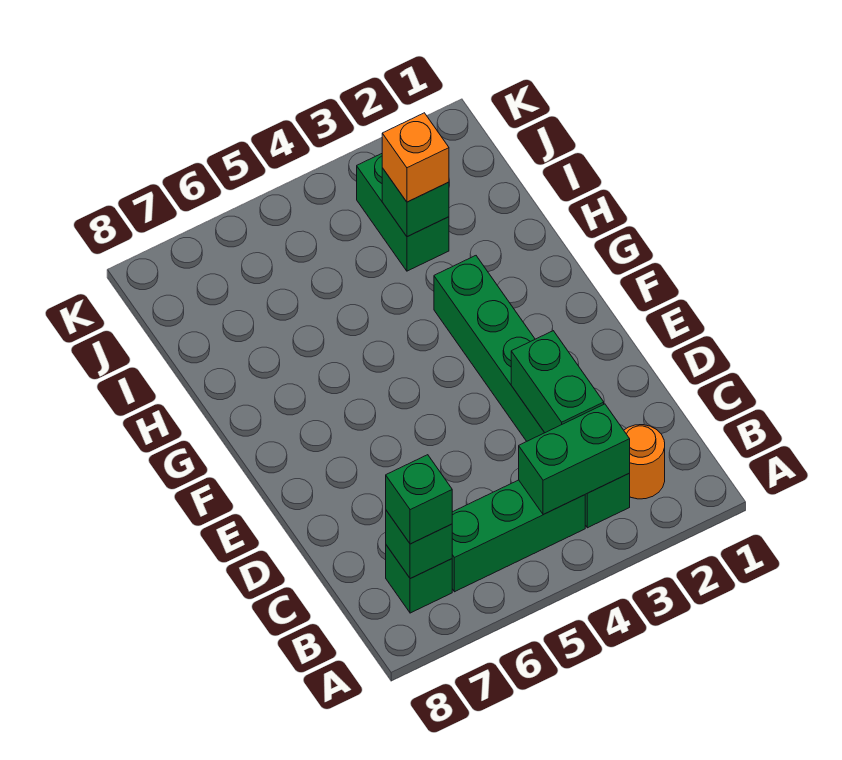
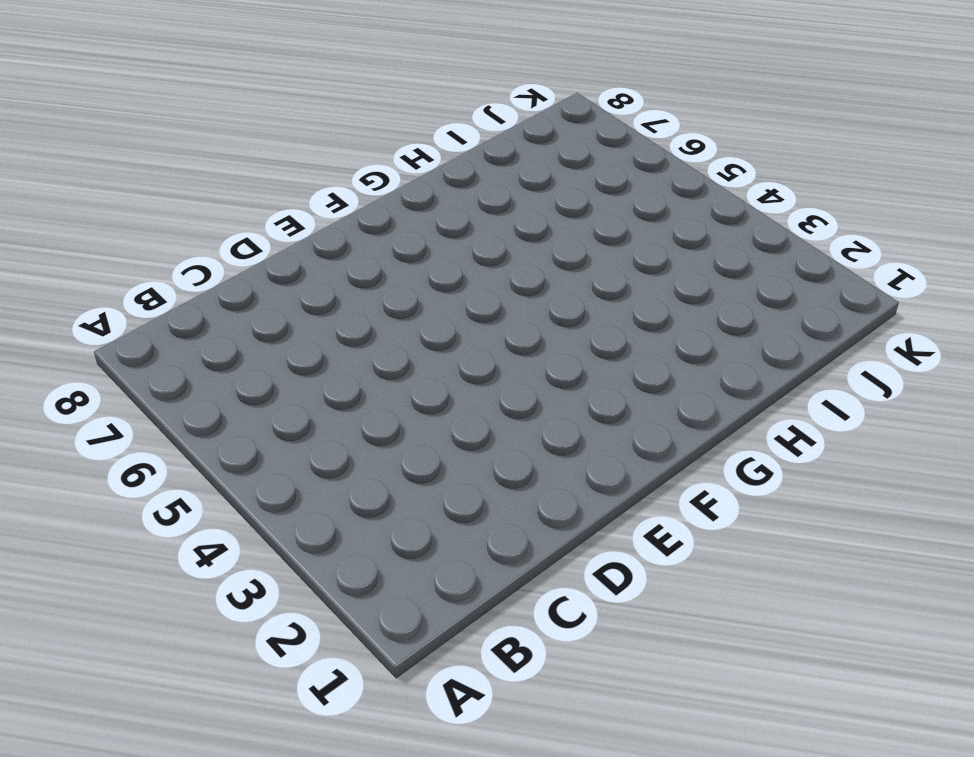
none -> orange 1x1 round brick [624,425,665,499]
none -> green 1x6 brick [434,256,630,528]

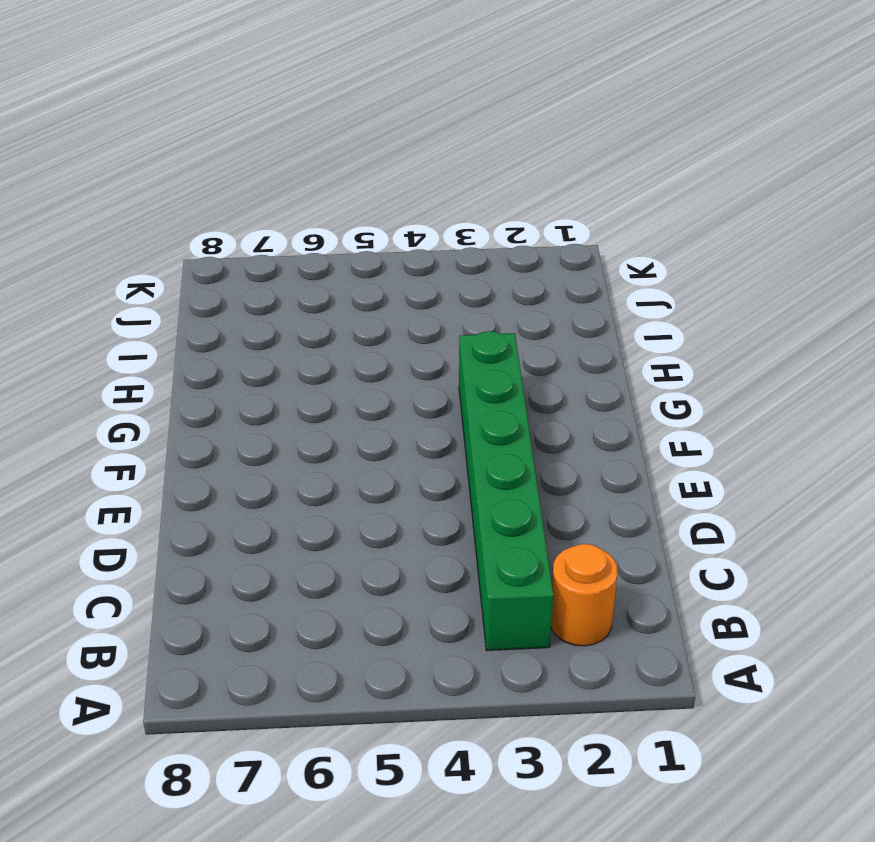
none -> green 1x3 brick [452,480,585,592]
none -> green 1x1 brick [386,545,452,613]

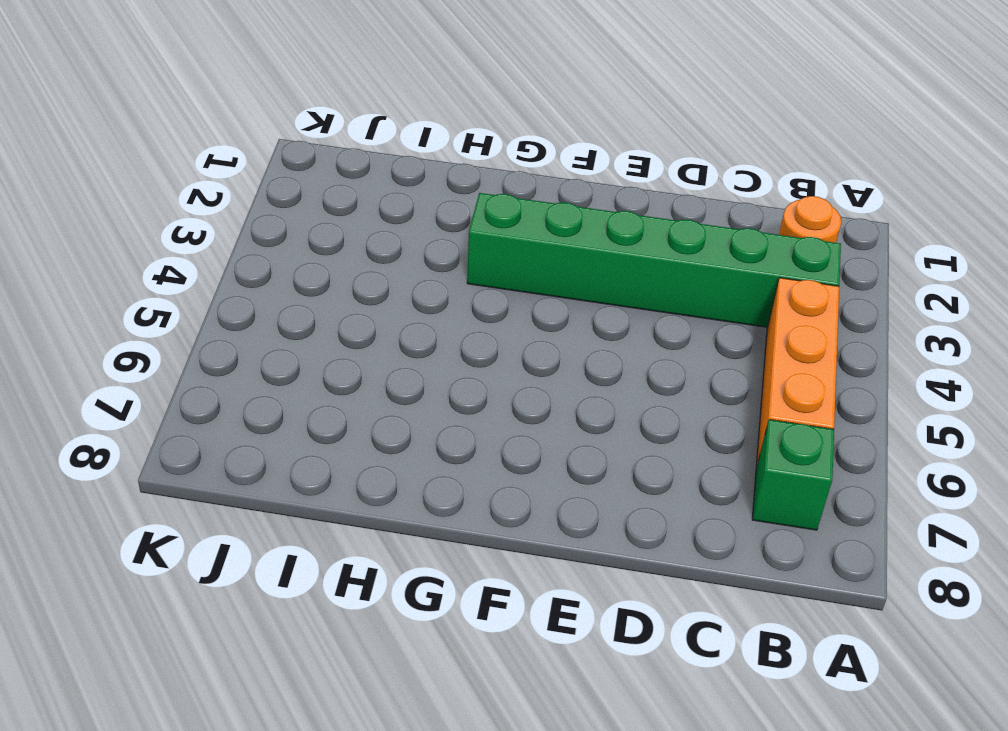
orange 1x3 brick [756,278,839,468] -> green 1x3 brick [452,480,585,592]
none -> green 1x2 brick [357,154,449,271]
none -> green 1x2 brick [519,404,630,515]

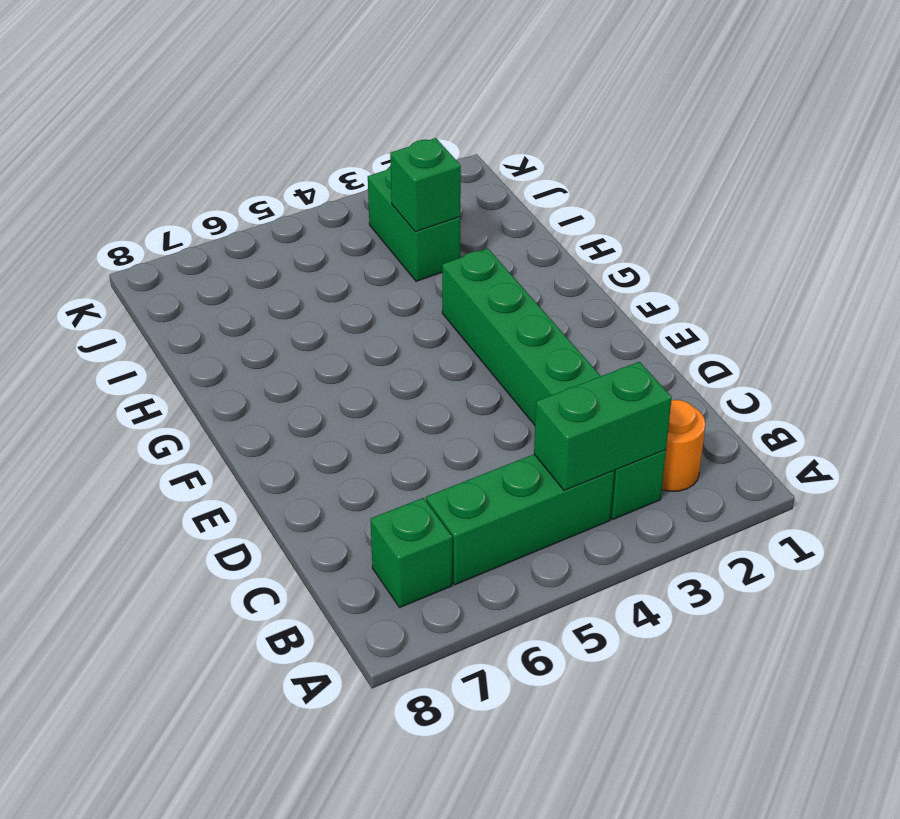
none -> green 1x1 brick [386,511,452,579]
none -> green 1x2 brick [511,331,604,433]

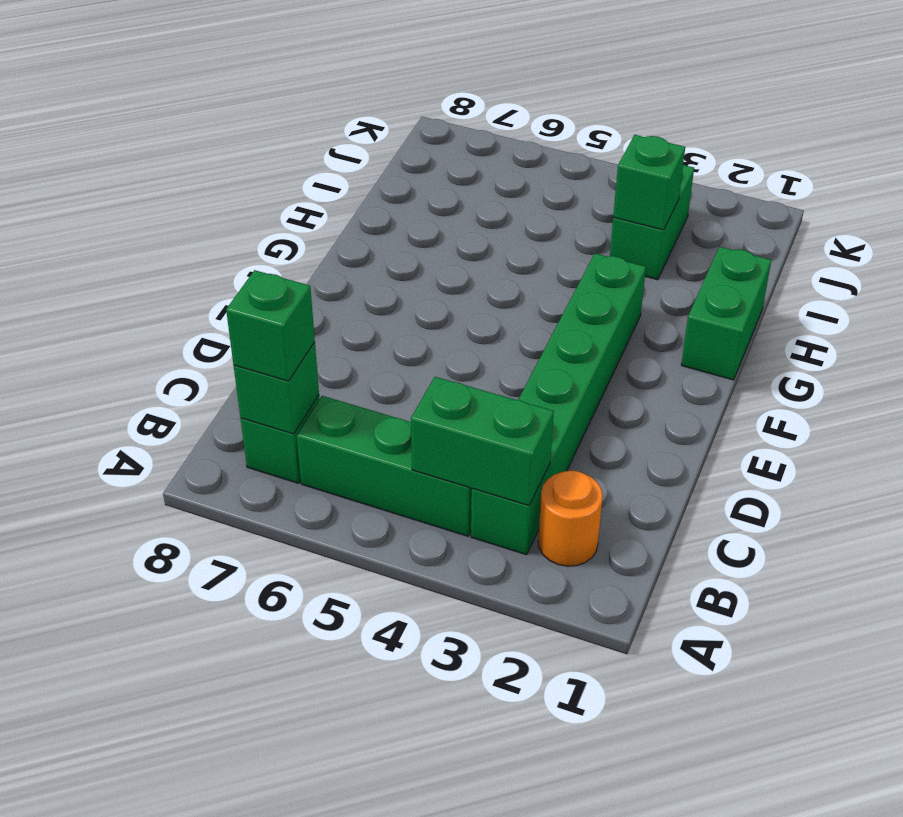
green 1x2 brick [681,247,771,380] -> green 1x2 brick moved to [511,331,604,433]
none -> orange 1x1 brick [382,113,449,202]

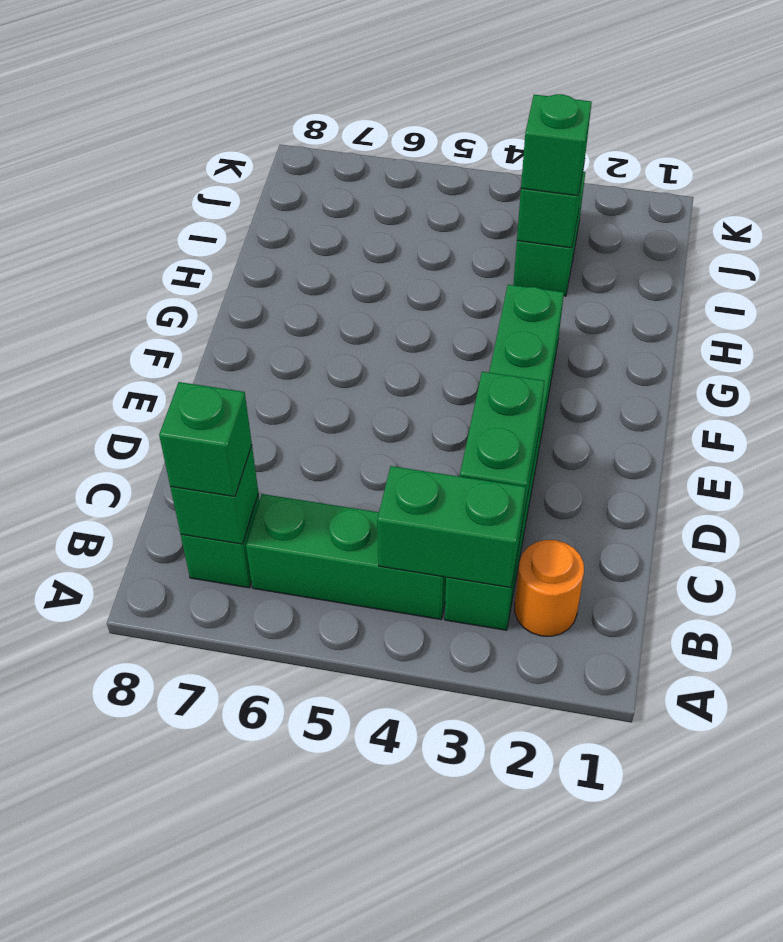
green 1x1 brick [521,94,592,196] -> orange 1x1 brick [382,113,449,202]

